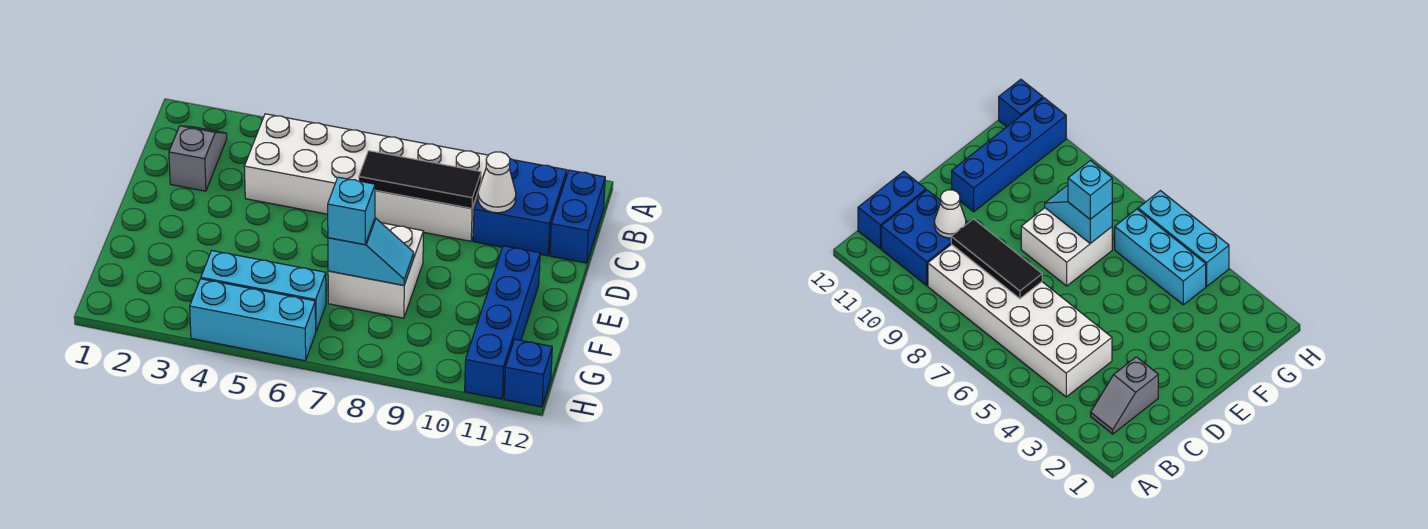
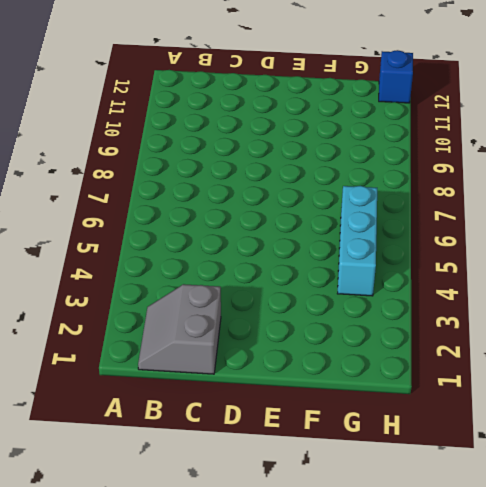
grey 2x2 slope [138,284,221,374] -> grey 1x2 slope [169,126,227,191]
none -> white 2x6 brick [244,114,488,241]
none -> blue 2x2 brick [473,159,567,256]
none -> blue 1x2 brick [550,170,605,263]

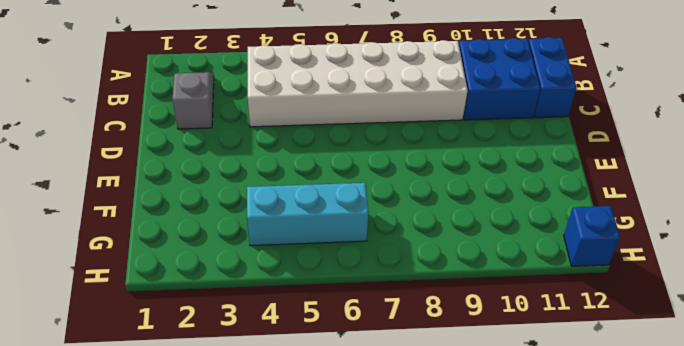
none -> white 2x2 brick [328,223,423,318]
none -> blue 1x4 brick [465,246,540,399]
none -> cyan 1x3 brick [190,279,316,361]

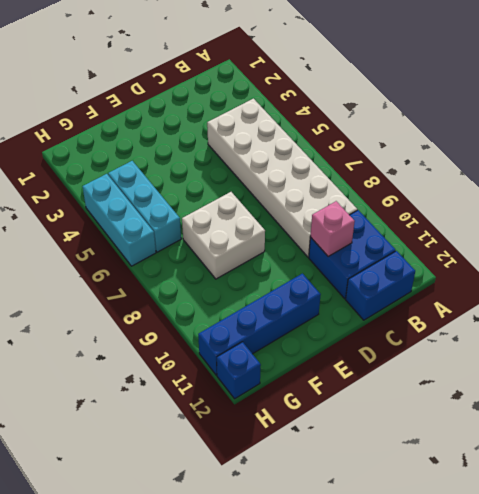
pink 1x1 brick [310,201,355,256] -> white 1x1 cone [478,152,516,213]
none -> grey 1x2 slope [169,126,227,191]
none -> black 1x3 tile [359,151,481,208]
none -> cyan 1x2 slope [328,218,414,285]

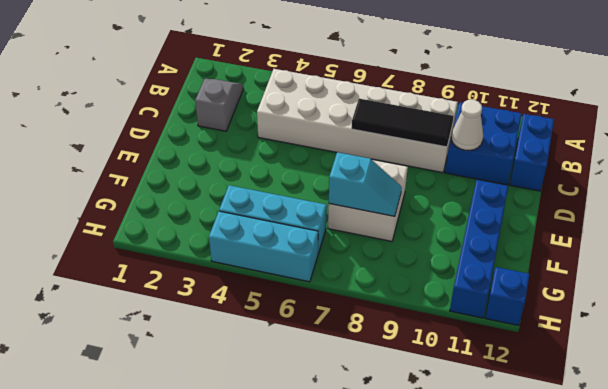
none -> cyan 1x1 brick [328,177,375,245]

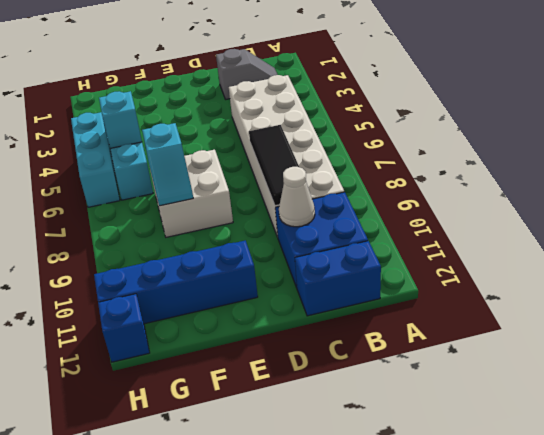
cyan 1x1 brick [99,91,142,148] -> cyan 1x1 brick moved to [328,177,375,245]

